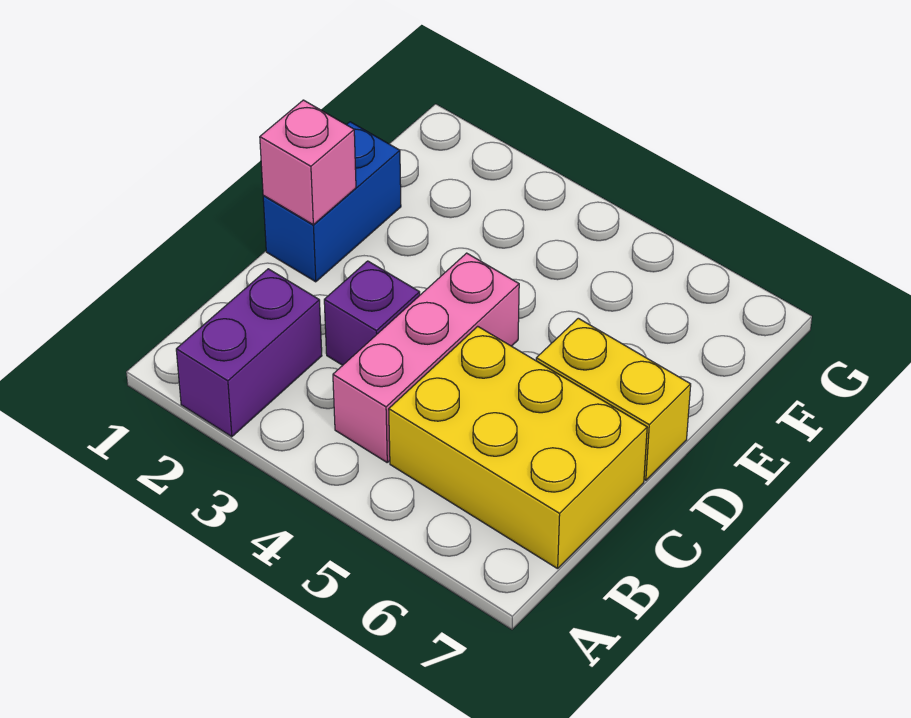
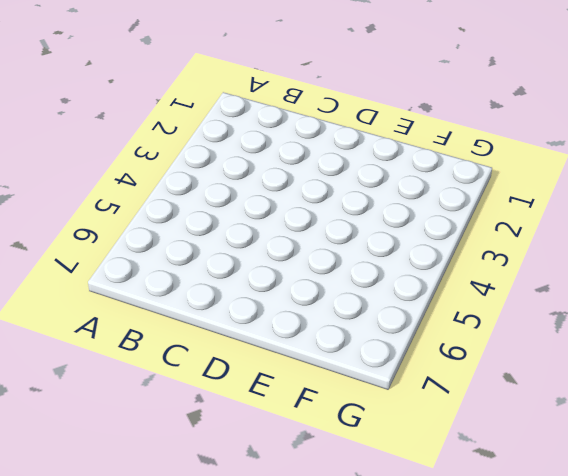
none -> purple 1x2 brick [176,269,322,437]
none -> pink 1x3 brick [333,253,519,462]

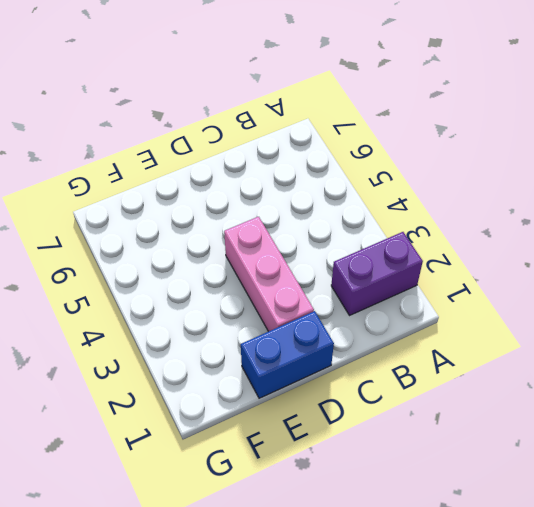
pink 1x3 brick [224,217,314,331] -> pink 1x3 brick turned to [333,253,519,462]
none -> yellow 2x3 brick [389,326,647,569]
none -> purple 1x1 brick [324,261,420,365]

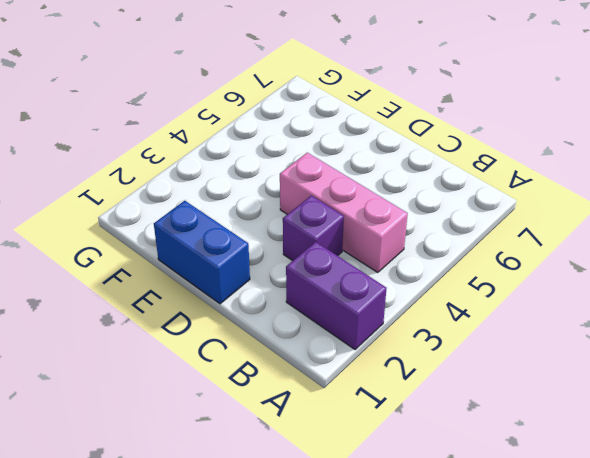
none -> yellow 2x3 brick [389,326,647,569]
none -> yellow 1x2 brick [536,318,691,480]

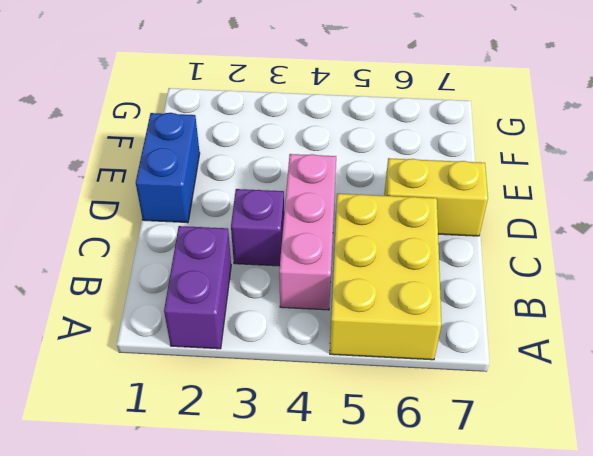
yellow 2x3 brick [330,194,441,360] -> yellow 2x3 brick turned to [389,326,647,569]
none -> pink 1x1 brick [260,100,356,225]

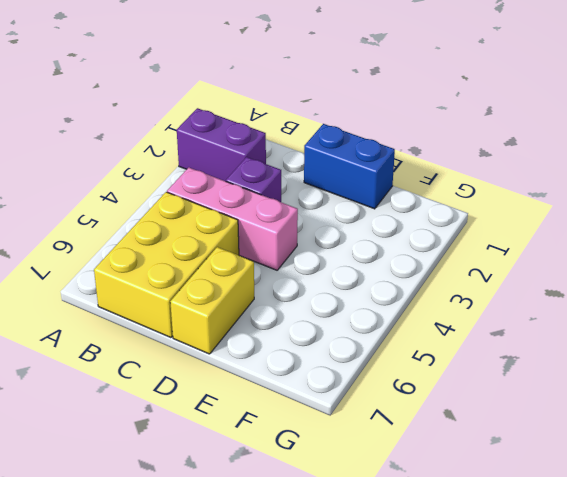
none -> pink 1x1 brick [260,100,356,225]

